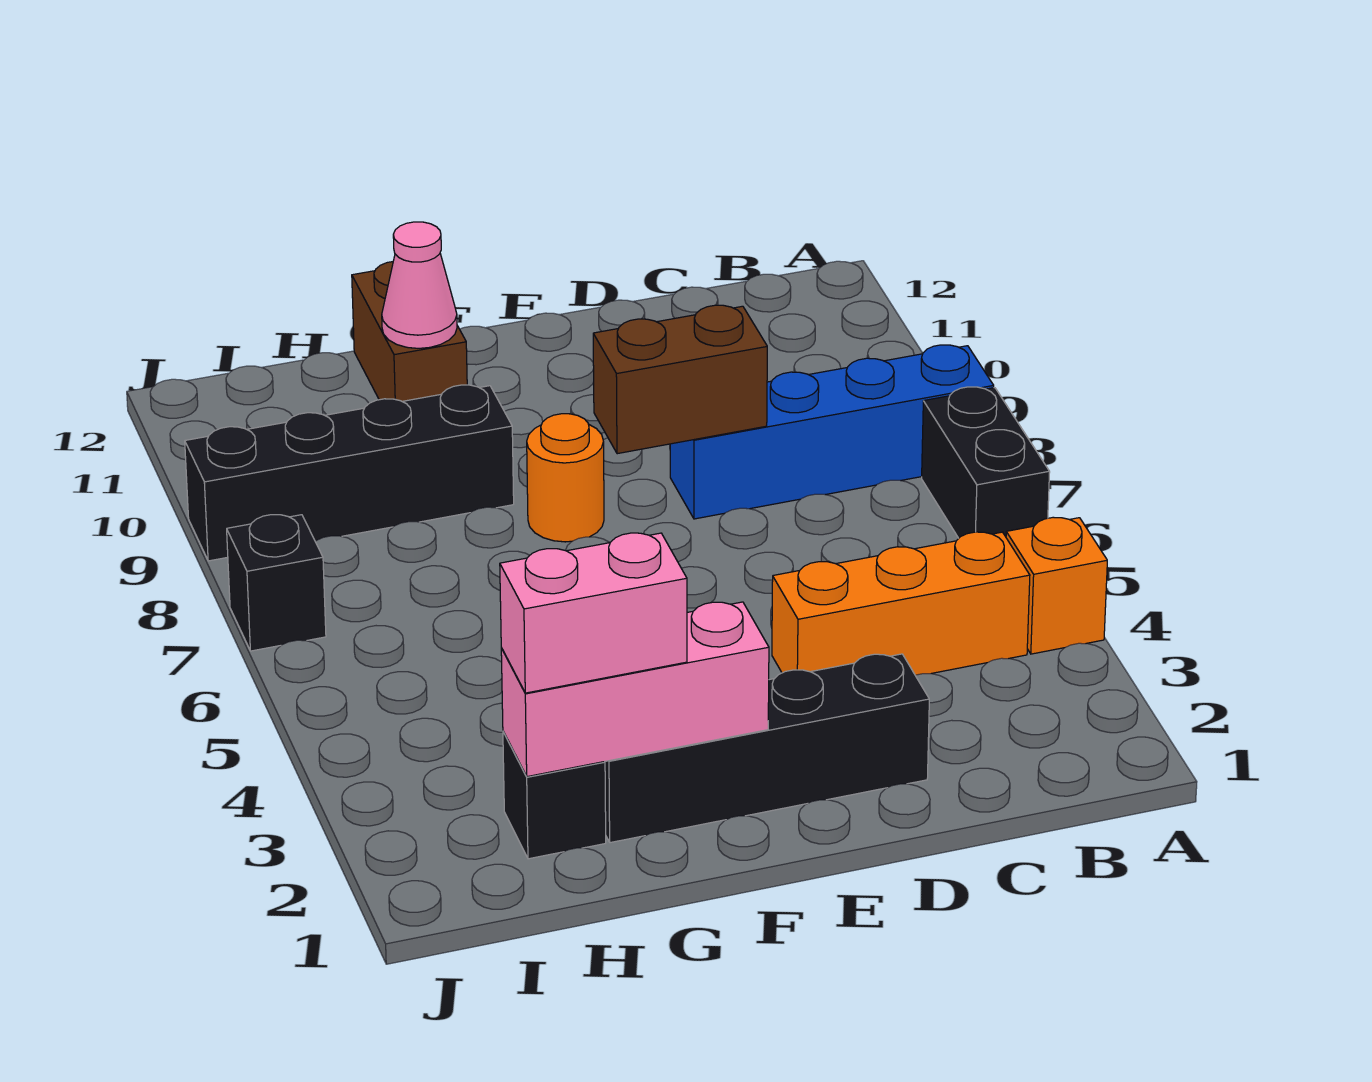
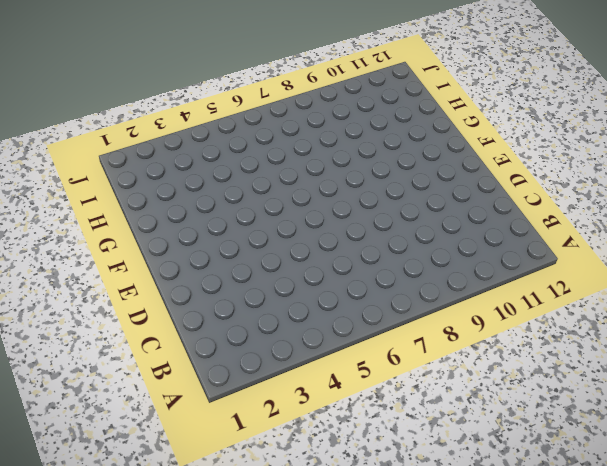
none -> orange 1x1 brick [1006,517,1107,654]
none -> black 1x2 brick [922,387,1050,538]
none -> blue 1x4 brick [670,345,994,519]

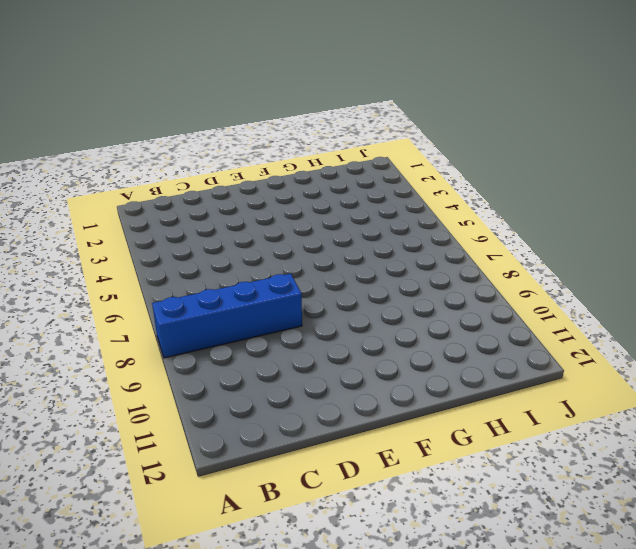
none -> orange 1x1 brick [1006,517,1107,654]
none -> black 1x2 brick [922,387,1050,538]
none -> orange 1x3 brick [772,532,1030,675]

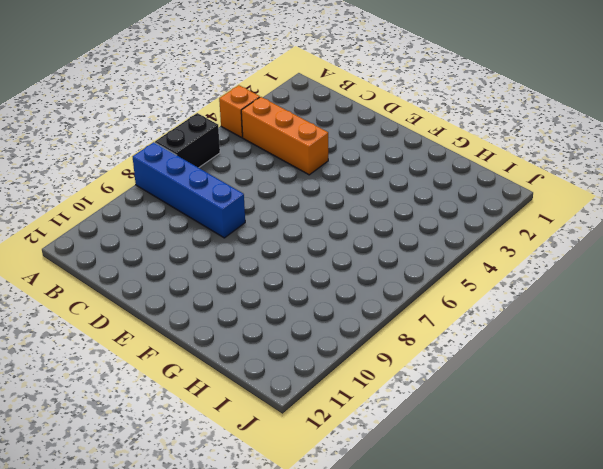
none -> black 1x4 brick [605,654,929,843]
none -> orange 1x1 round brick [527,414,604,542]
none -> black 1x4 brick [185,385,514,561]

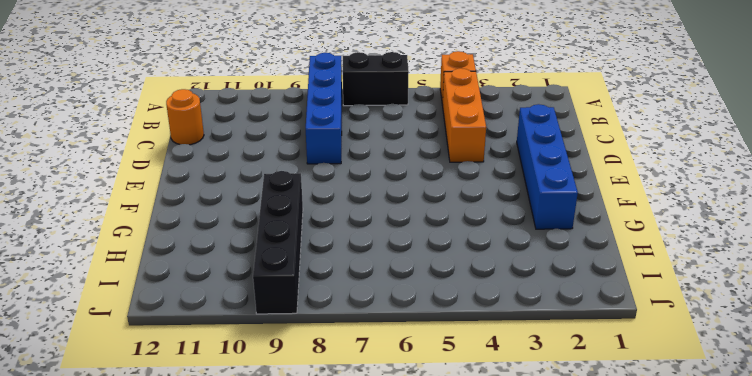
orange 1x1 round brick [166,89,204,145] -> orange 1x1 round brick moved to [527,414,604,542]
blue 1x4 brick [517,104,578,229] -> black 1x4 brick [605,654,929,843]
none -> brown 1x2 brick [352,262,467,401]
none -> black 1x1 brick [503,732,606,859]
none -> black 1x1 brick [227,515,326,651]

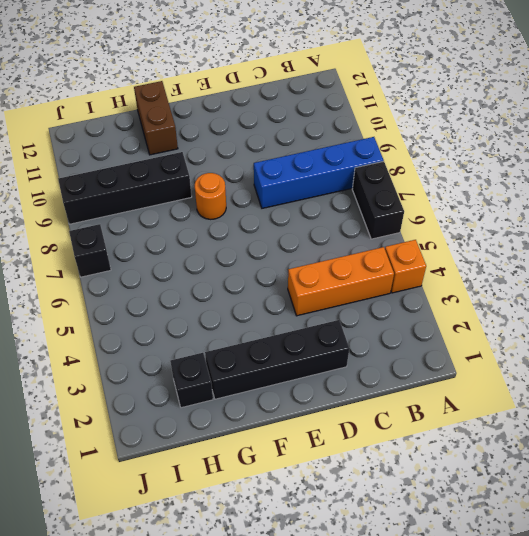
none -> brown 1x2 brick [593,305,767,454]
none -> pink 1x3 brick [501,602,769,777]
none -> pink 1x1 cone [382,222,457,348]

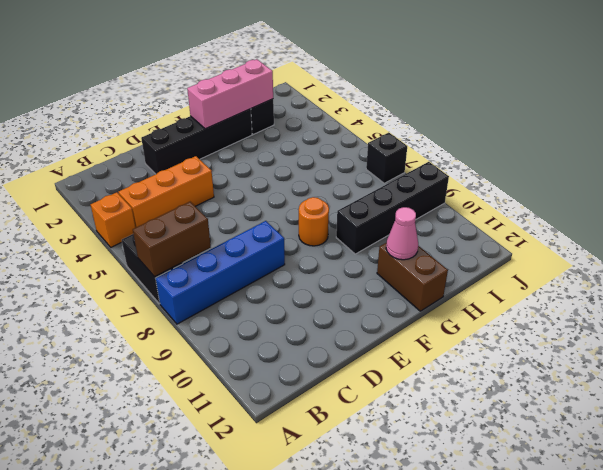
brown 1x2 brick [133,202,211,277] -> brown 1x2 brick moved to [593,305,767,454]
none -> pink 1x2 brick [500,533,687,693]

